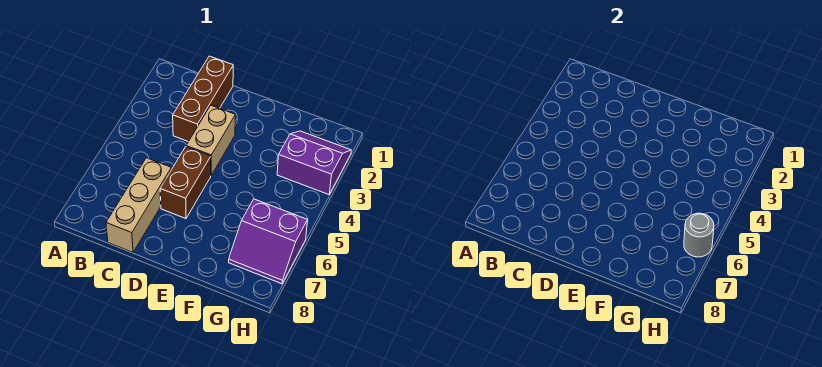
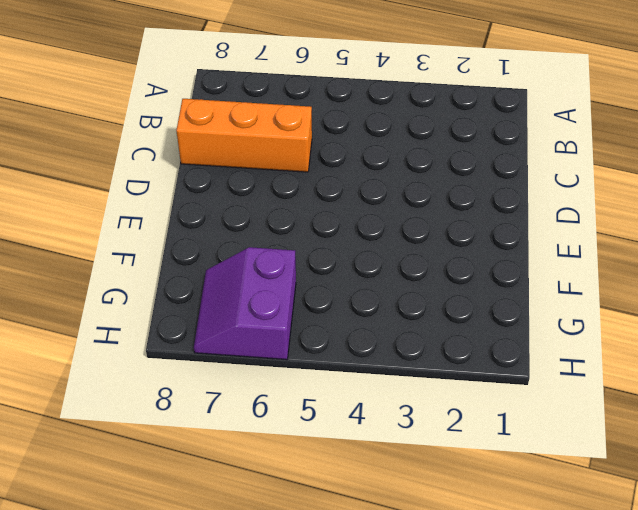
orange 1x3 brick [176,99,312,172] -> tan 1x3 brick [106,158,171,252]
none -> brown 1x3 brick [173,56,233,142]
none -> tan 1x2 brick [186,105,235,175]

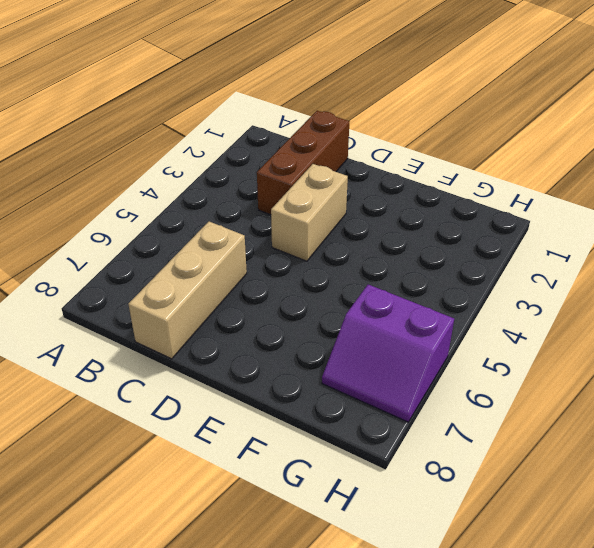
none -> brown 1x2 brick [160,147,211,219]
none -> purple 2x2 slope [277,131,351,195]

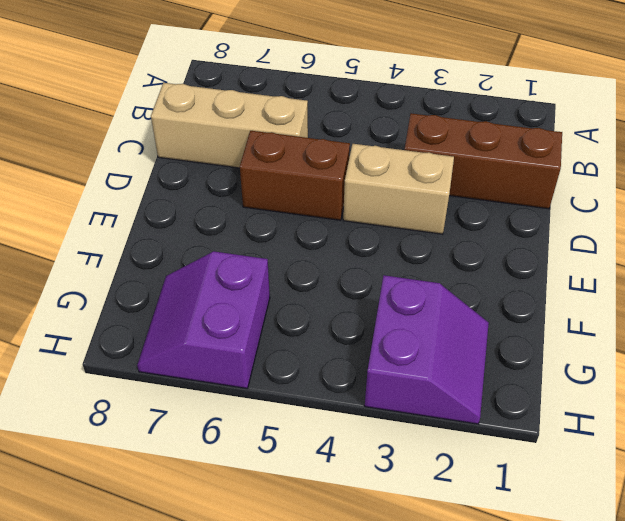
none -> grey 1x1 round brick [684,213,714,257]

